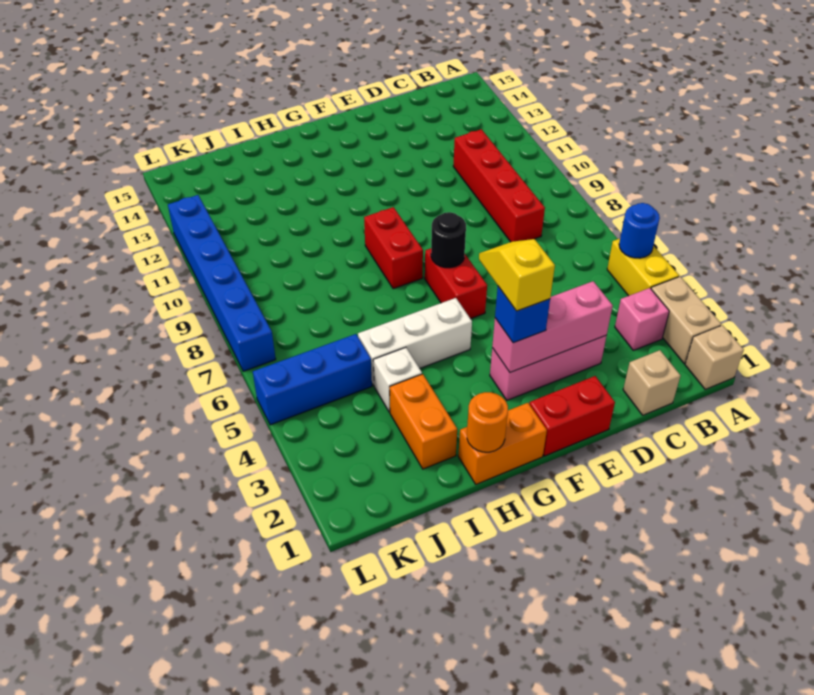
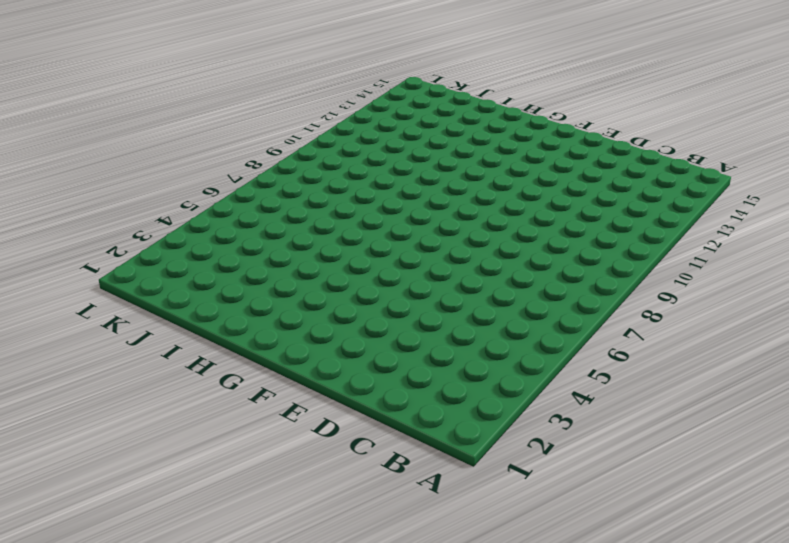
none -> tan 1x1 brick [685,325,744,389]
none -> tan 1x2 brick [651,277,721,364]
none -> yellow 1x2 brick [607,239,679,296]

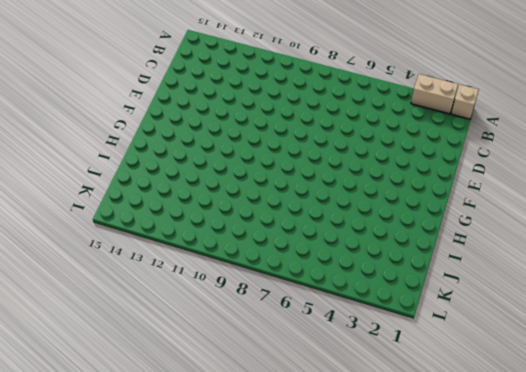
none -> yellow 1x2 brick [607,239,679,296]
none -> pink 1x1 brick [615,288,669,350]
none -> tan 1x1 brick [623,350,680,415]

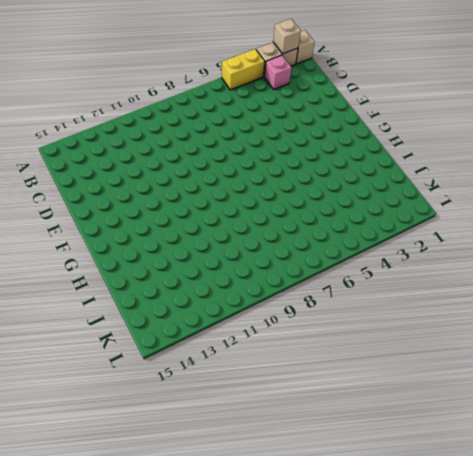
tan 1x1 brick [273,19,301,54] -> tan 1x1 brick moved to [623,350,680,415]
none -> red 1x4 brick [453,129,545,242]
none -> pink 1x3 brick [490,335,607,400]
none -> red 1x2 brick [529,376,615,456]

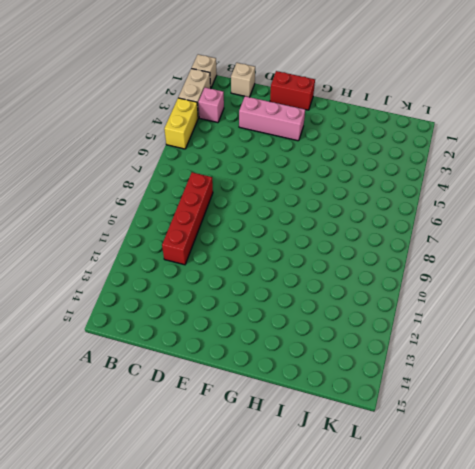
none -> red 1x2 brick [425,248,487,319]
none -> orange 1x2 brick [458,403,547,484]
none -> white 1x3 brick [358,298,472,385]

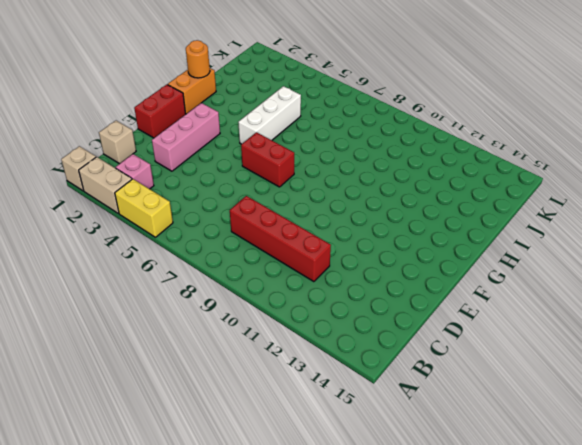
none -> red 1x2 brick [364,207,423,289]
none -> orange 1x2 brick [390,374,457,469]
none -> white 1x1 brick [373,347,422,413]

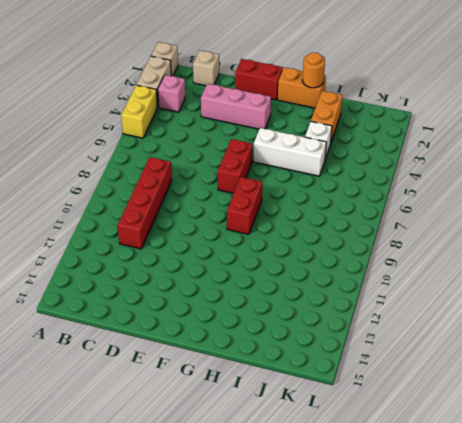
none -> blue 1x3 brick [253,334,372,425]
none -> blue 1x6 brick [168,195,276,371]
none -> blue 1x1 round brick [619,203,660,258]

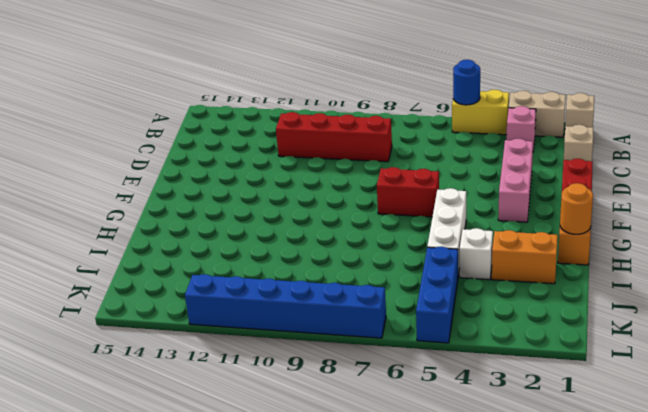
none -> red 1x2 brick [364,207,423,289]
none -> pink 1x3 brick [492,281,613,372]
none -> black 1x1 round brick [431,212,466,268]

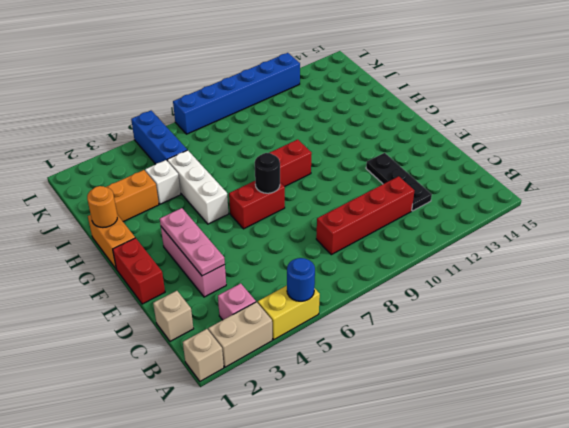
black 1x3 plate [366,153,432,211] -> none
pink 1x3 plate [160,208,225,276] -> pink 1x3 brick [492,281,613,372]
none -> blue 1x1 brick [495,287,550,343]
none -> yellow 1x2 slope [479,239,555,311]

